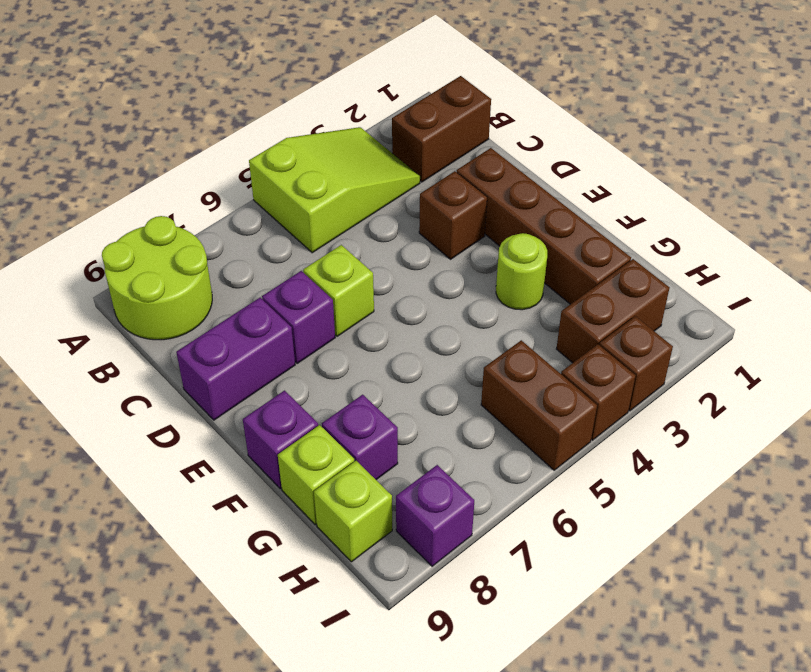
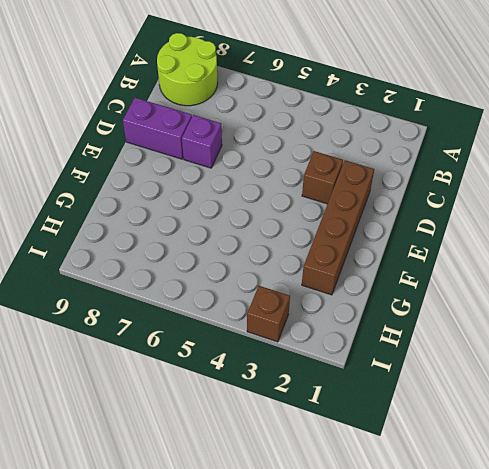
none -> lime 2x3 slope [249,127,420,253]
none -> brown 1x2 brick [392,76,491,182]
none -> lime 1x1 brick [303,245,374,336]

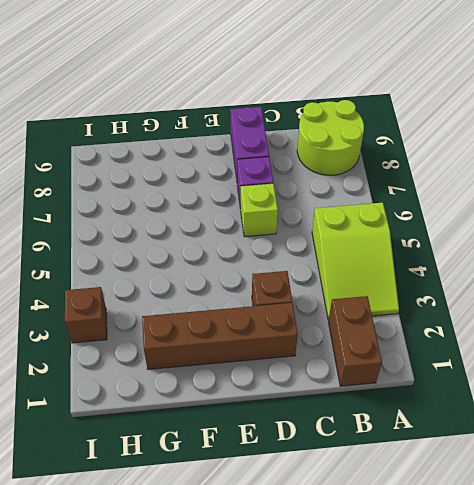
none -> lime 1x1 round brick [496,233,547,310]
none -> purple 1x1 brick [243,391,318,488]
none -> purple 1x1 brick [322,395,398,480]

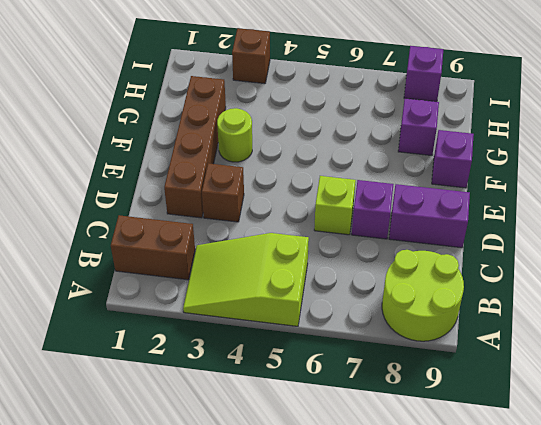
none -> lime 1x1 brick [278,425,354,524]
none -> brown 1x2 brick [556,259,669,363]
none -> brown 1x2 brick [481,340,597,470]

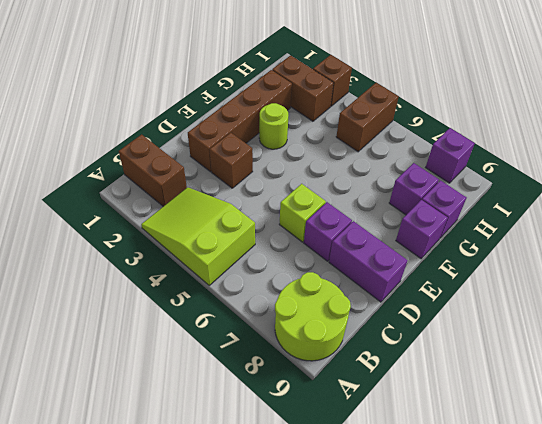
purple 1x1 brick [422,181,467,238] -> lime 1x1 brick [278,425,354,524]
none -> lime 1x1 brick [314,461,392,562]
none -> brown 1x1 brick [561,344,635,440]

